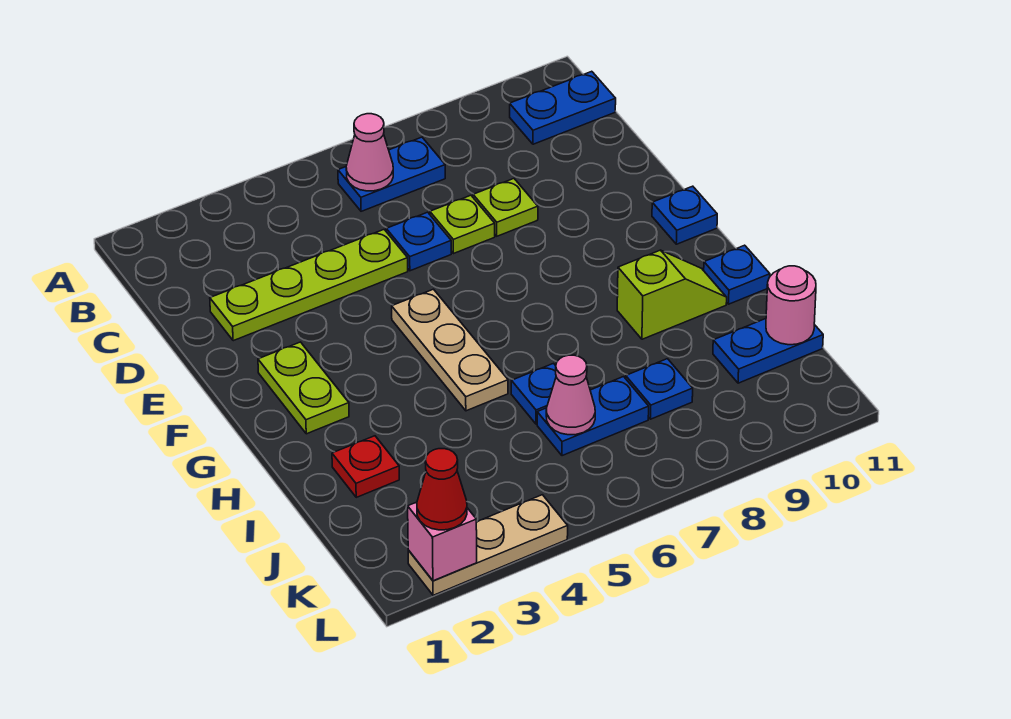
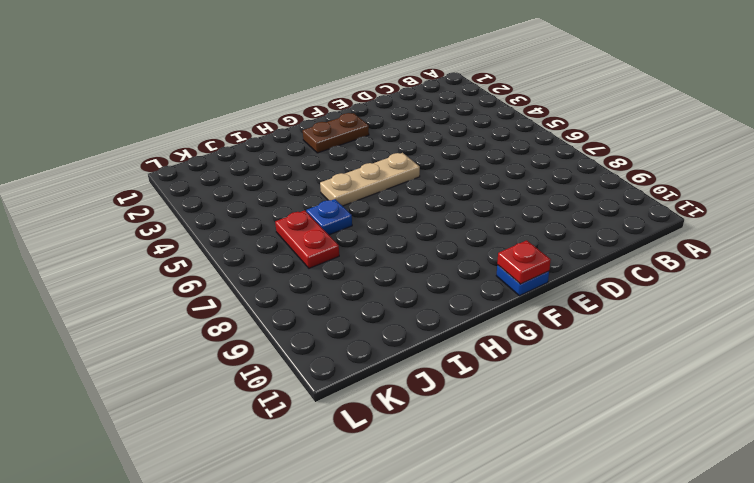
brown 1x2 plate [303,113,369,153] -> lime 1x2 plate [258,342,349,434]
red 1x1 plate [497,240,551,284] -> red 1x1 plate moved to [332,436,399,497]
red 1x2 plate [275,210,339,268] -> blue 1x2 plate [537,377,649,456]
none -> blue 1x2 plate [338,137,445,211]
none -> blue 1x2 plate [510,71,616,144]
none -> lime 1x4 plate [210,230,408,341]

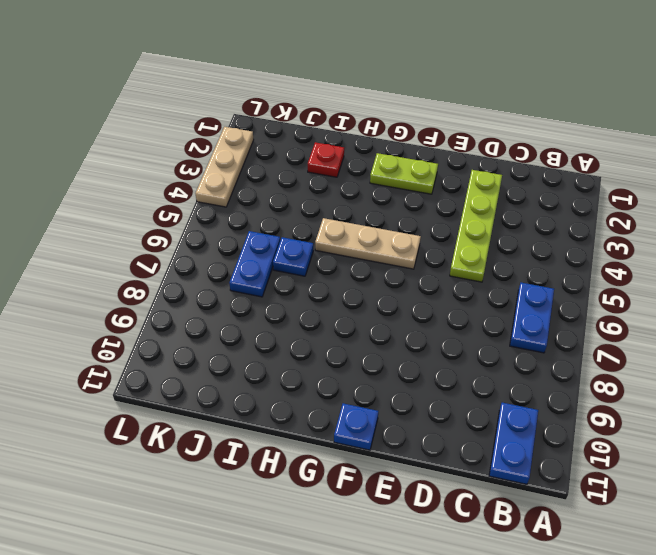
none -> blue 1x1 plate [386,212,451,271]
none -> lime 1x1 plate [430,195,495,254]
none -> lime 1x1 plate [473,179,538,236]

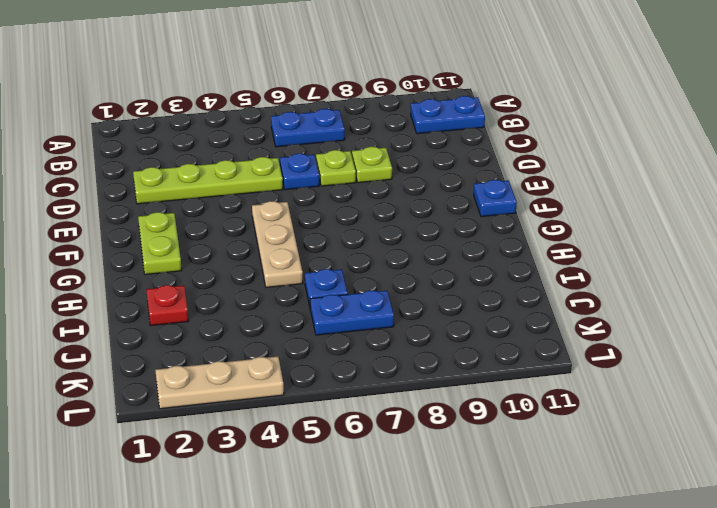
none -> lime 1x2 slope [617,250,727,339]
none -> blue 1x1 plate [704,245,770,304]
none -> blue 1x1 plate [626,359,693,419]

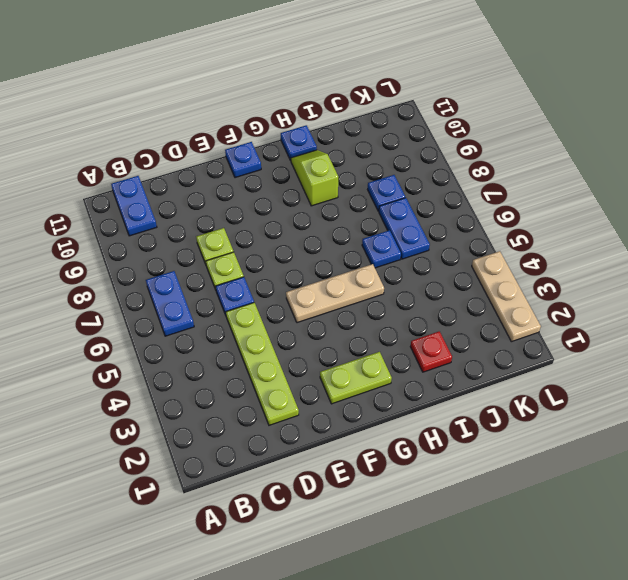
none -> blue 1x2 plate [713,319,823,383]
none -> pink 1x1 cone [346,114,393,191]
none -> pink 1x1 cone [546,355,595,435]

